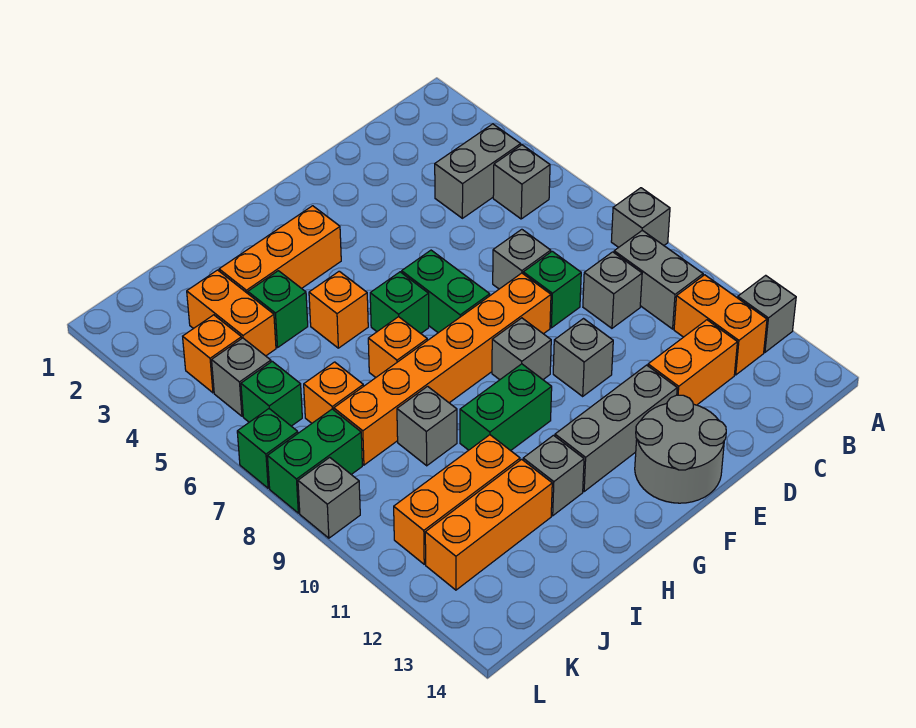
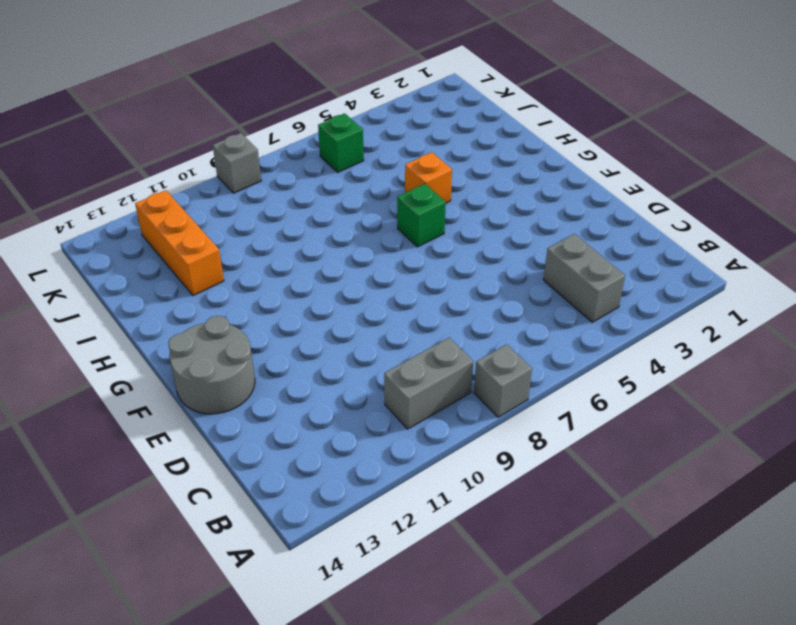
none -> grey 1x1 brick [738,275,796,352]
none -> grey 1x1 brick [493,145,550,219]
none -> orange 1x2 brick [674,275,767,375]
none -> grey 1x1 brick [583,252,642,328]

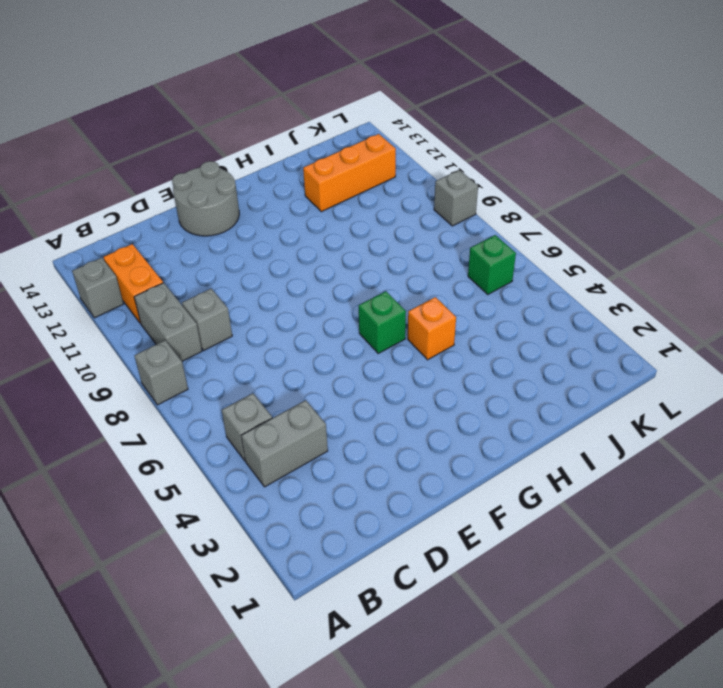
none -> orange 1x2 brick [648,320,737,405]
none -> grey 1x1 brick [493,229,551,289]
none -> green 1x1 brick [523,251,581,328]
none -> orange 1x6 brick [334,273,551,465]

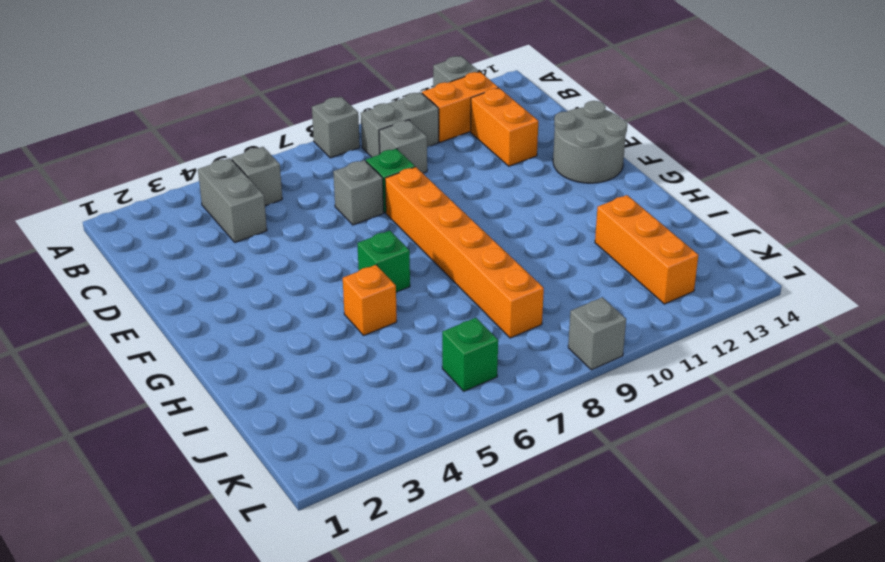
none -> grey 1x1 brick [553,319,613,396]
none -> grey 1x3 brick [555,365,677,491]
none -> green 1x2 brick [402,250,490,333]
none -> grey 1x1 brick [492,318,551,380]

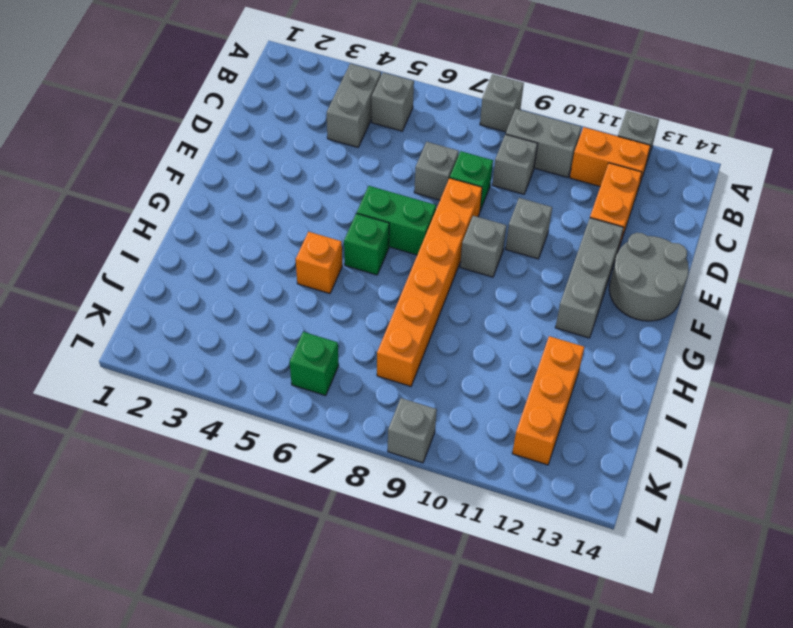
none -> orange 1x3 brick [219,206,341,293]
none -> green 1x2 brick [460,364,552,451]
none -> orange 1x1 brick [368,317,427,377]
none -> grey 1x1 brick [523,435,584,516]

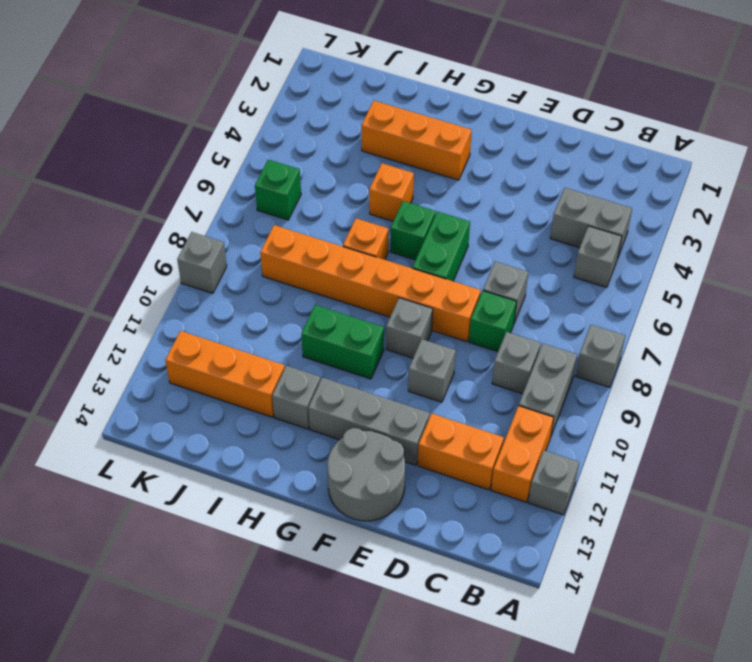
none -> green 1x1 brick [248,271,308,348]
none -> grey 1x1 brick [397,386,457,466]
none -> orange 1x3 brick [394,435,520,564]
none -> orange 1x2 brick [187,270,276,356]

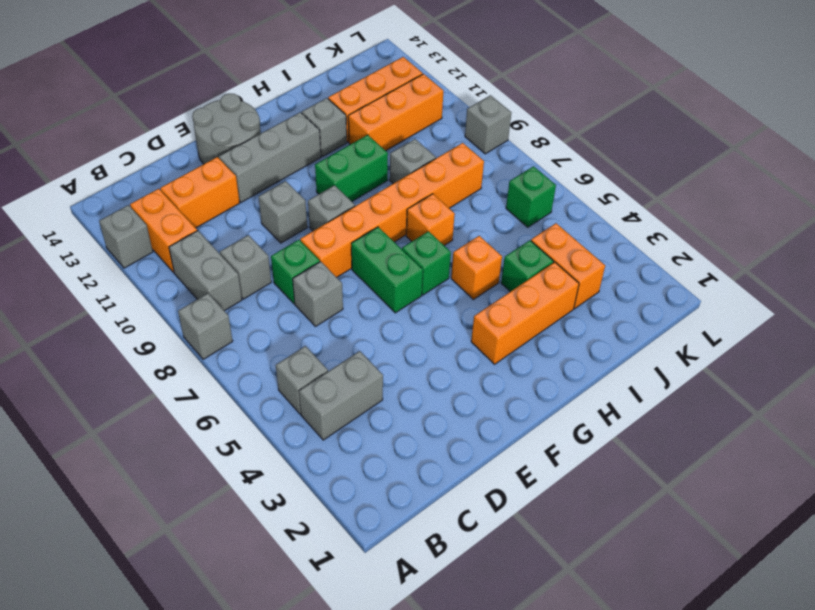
none -> orange 1x1 brick [304,362,363,423]
none -> orange 1x1 brick [183,315,242,393]
none -> grey 1x1 brick [212,338,271,416]
none -> green 1x2 brick [268,409,362,513]

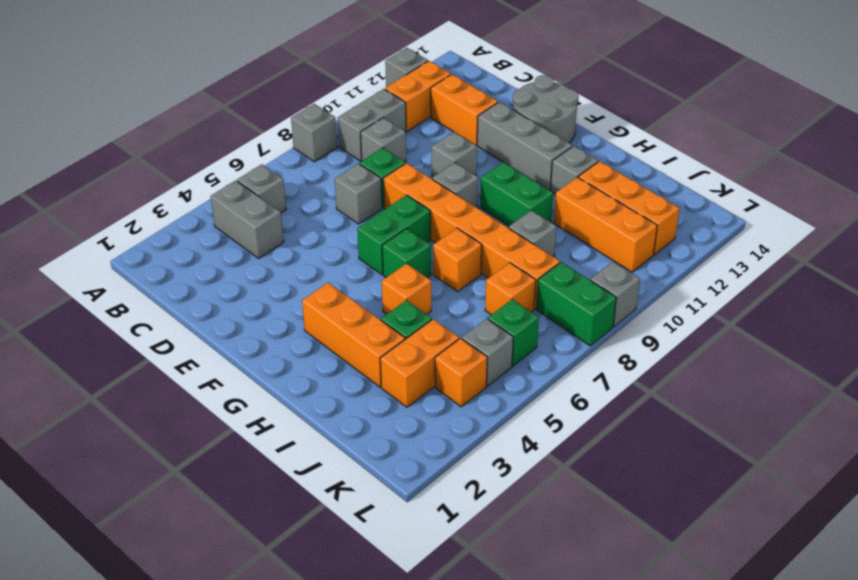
none -> green 1x1 brick [237,409,298,488]

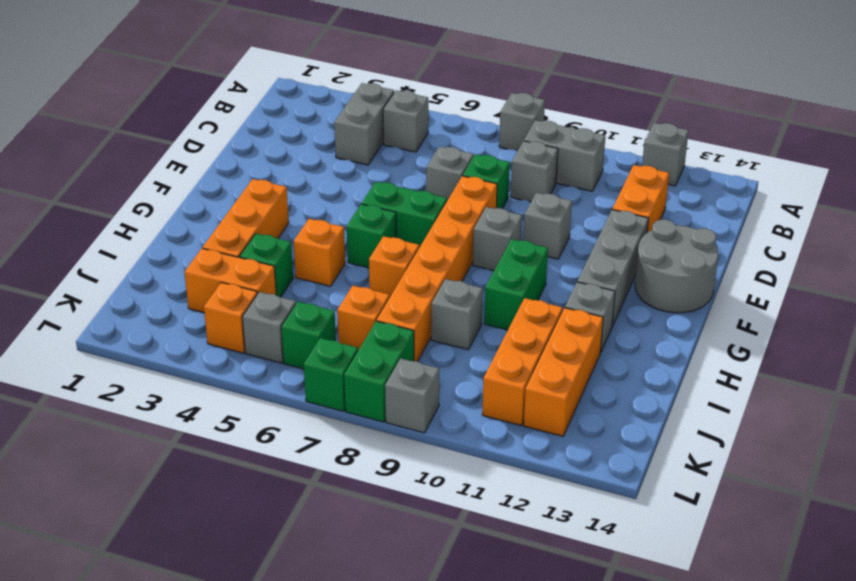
none -> orange 1x2 brick [674,275,767,375]

